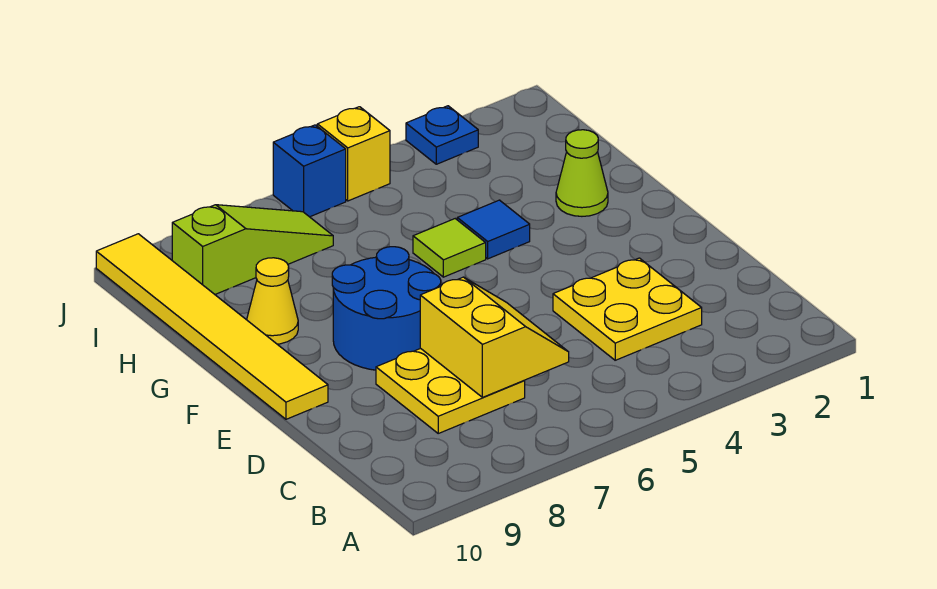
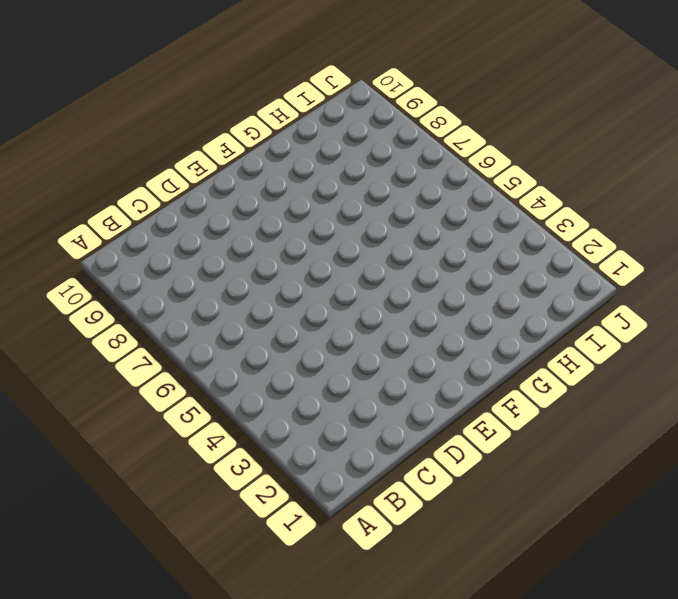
none -> yellow 2x2 plate [553,258,702,360]
none -> yellow 2x2 plate [376,348,525,433]
none -> blue 2x2 round brick [332,247,441,370]

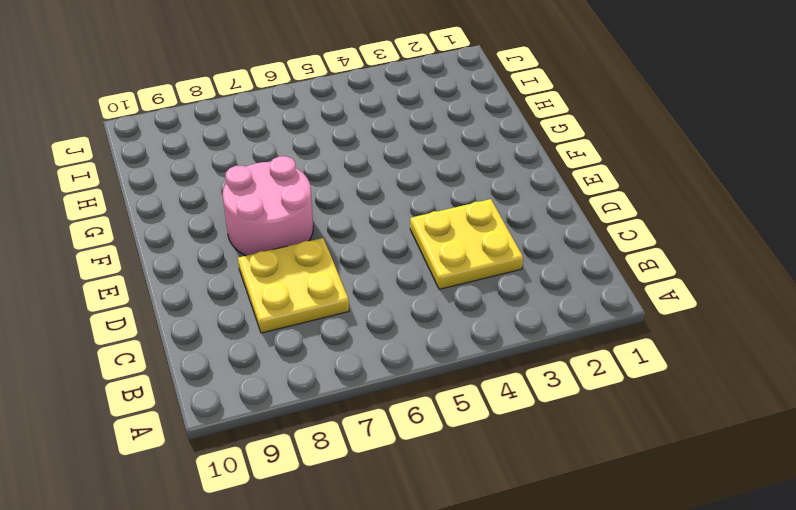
pink 2x2 round brick [223,156,313,256] -> blue 2x2 round brick [332,247,441,370]
none -> yellow 1x6 tile [96,234,328,419]
none -> lime 1x1 cone [556,130,608,216]
none -> blue 1x1 tile [457,200,530,259]

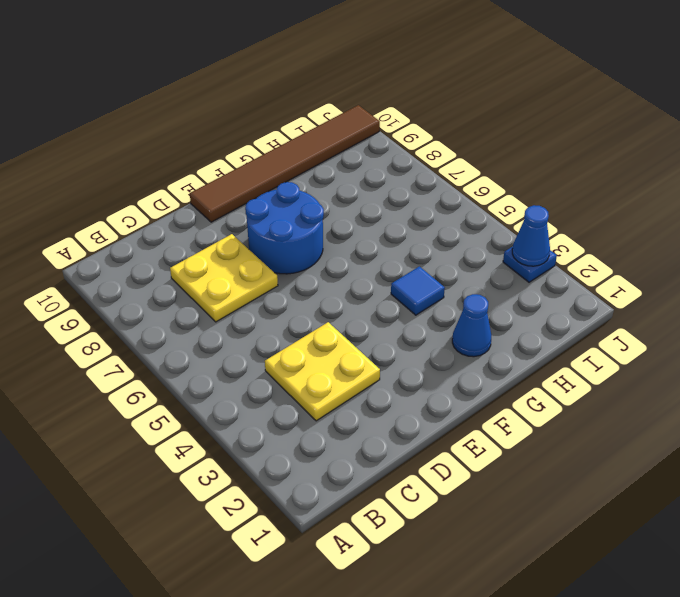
brown 1x6 tile [190,105,380,222] -> yellow 1x6 tile [96,234,328,419]
blue 1x1 cone [452,294,491,357] -> lime 1x1 cone [556,130,608,216]
blue 1x1 cone [512,205,550,266] -> none
none -> lime 1x1 tile [413,219,486,277]
none -> yellow 1x1 cone [247,258,298,344]
none -> lime 1x3 slope [172,205,333,294]

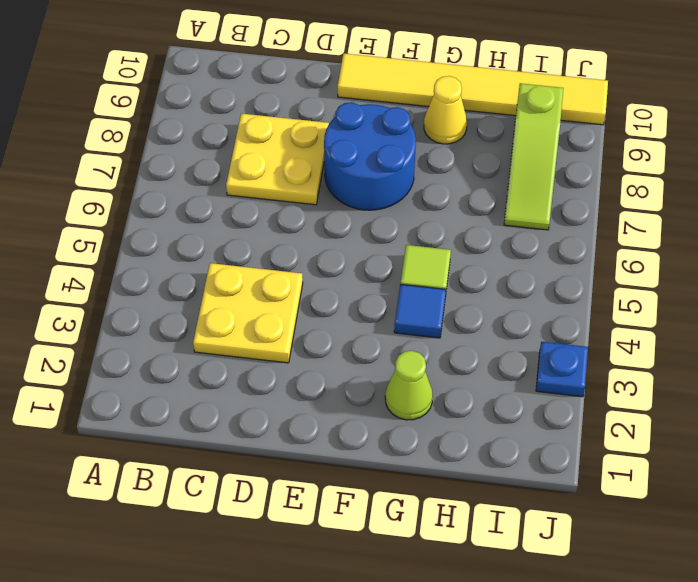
none -> yellow 1x1 brick [317,107,390,201]
none -> blue 1x1 brick [273,125,346,217]
none -> yellow 2x2 slope [420,277,569,397]

